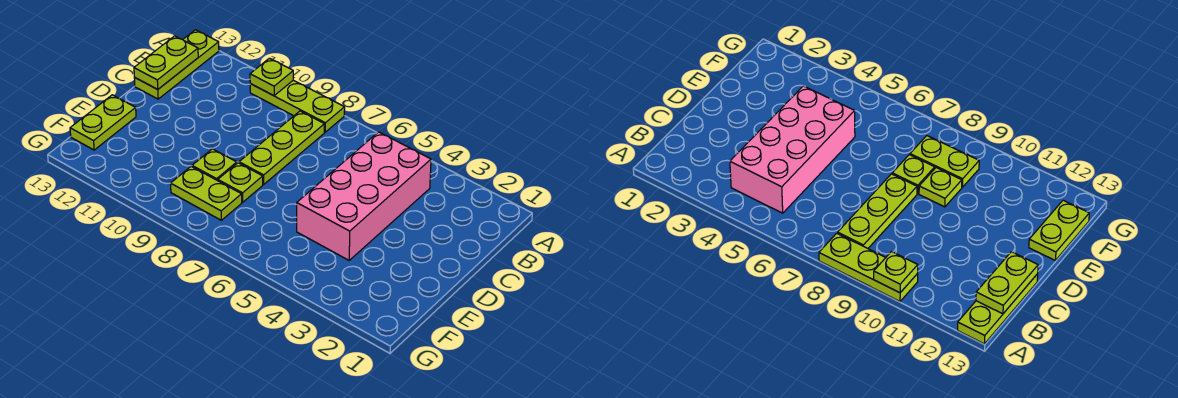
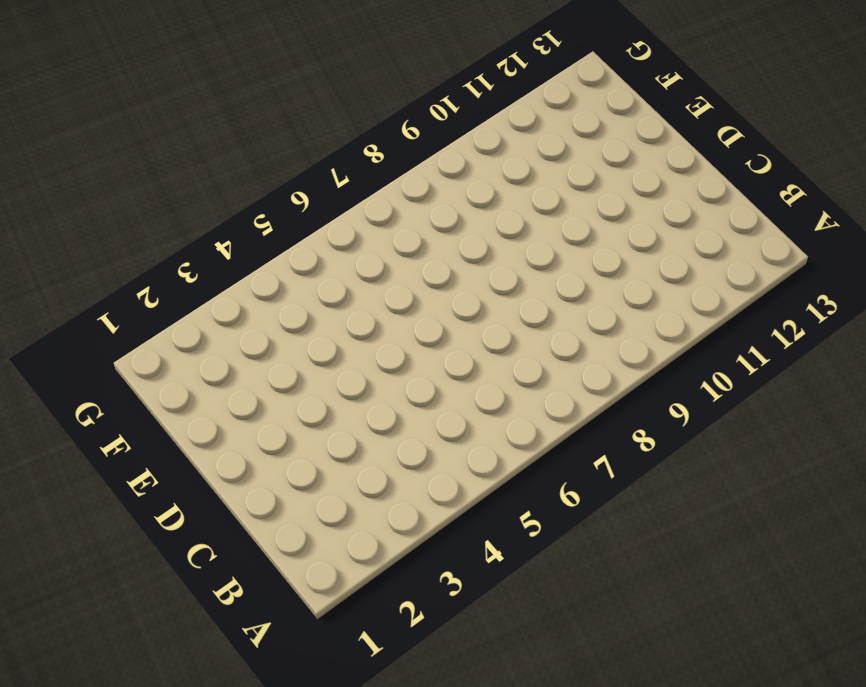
none -> lime 1x3 plate [250,80,345,132]
none -> lime 1x3 plate [134,30,219,99]

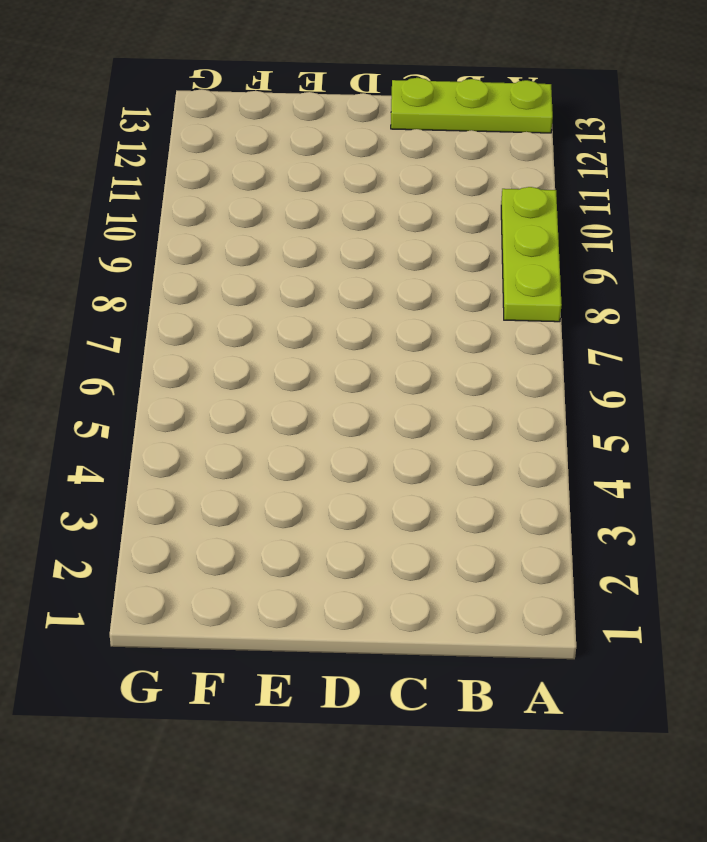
none -> pink 2x4 brick [297,132,431,260]
none -> lime 1x3 plate [239,111,324,184]

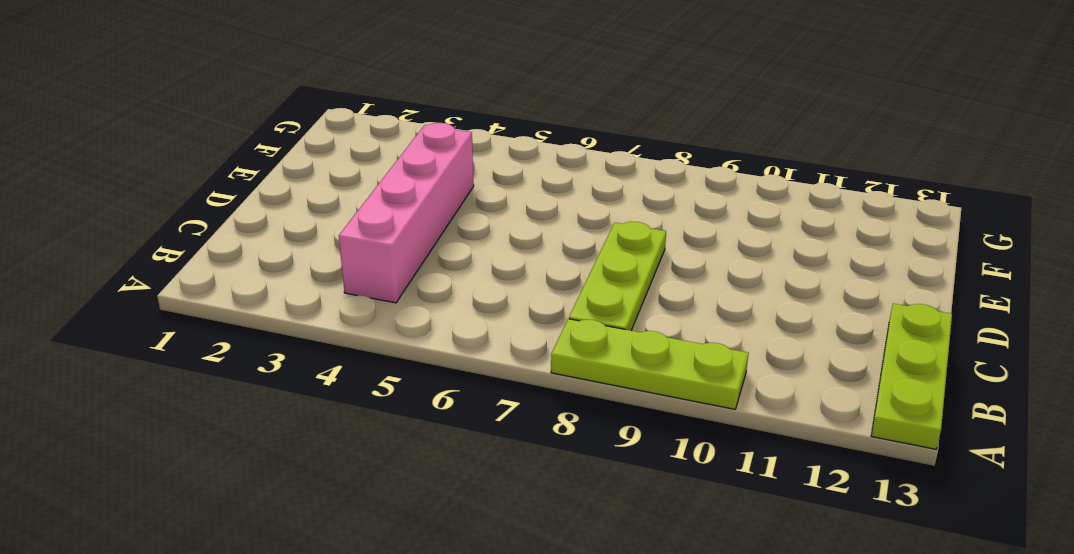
pink 1x4 brick [339,123,474,303] -> pink 2x4 brick [297,132,431,260]
none -> lime 1x1 plate [218,163,263,202]
none -> lime 1x1 plate [192,149,237,181]

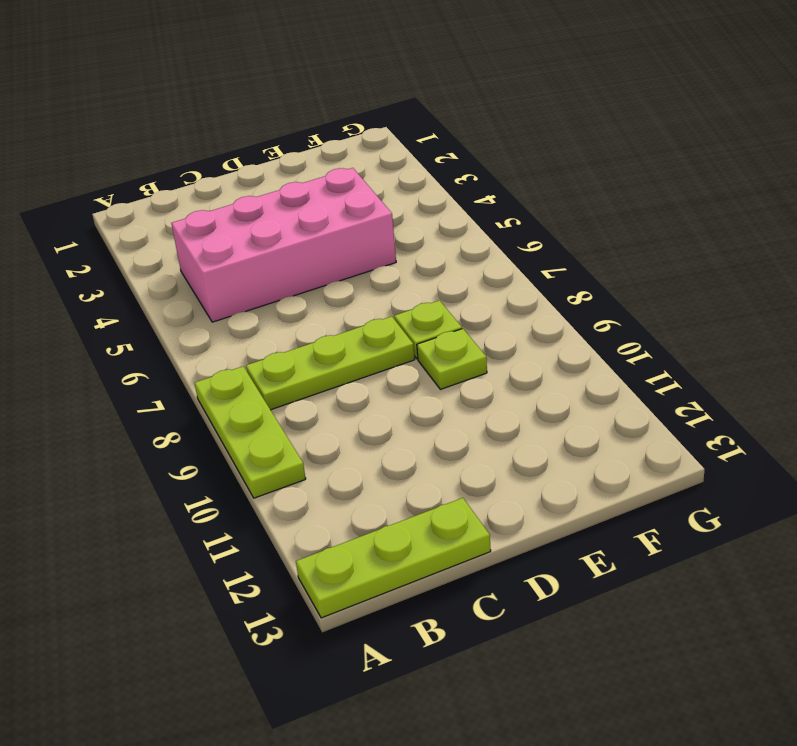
none -> lime 1x2 plate [70,95,136,150]
none -> lime 1x2 plate [171,166,242,220]

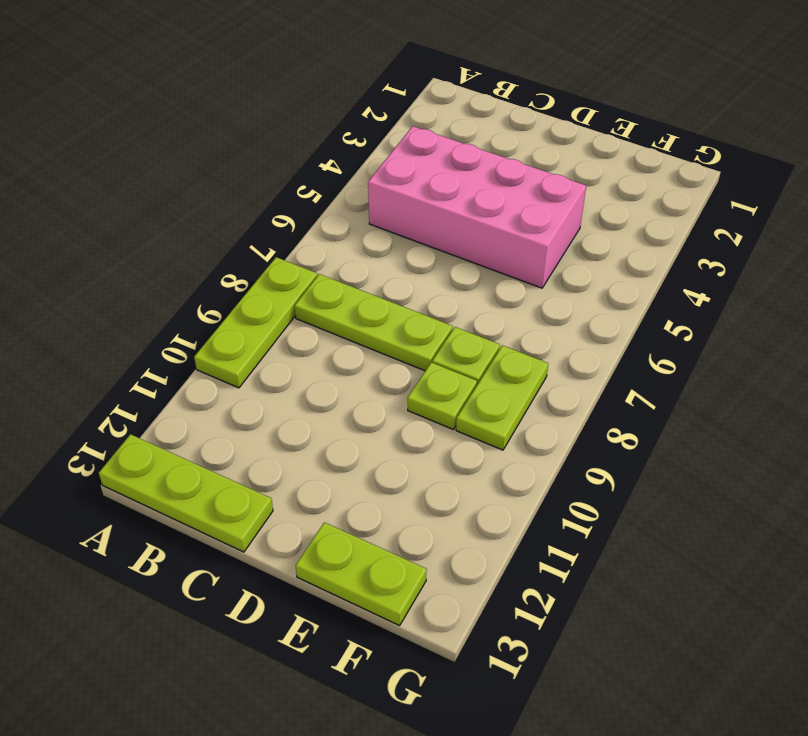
none -> lime 1x1 plate [250,58,293,96]
none -> lime 1x2 plate [134,36,198,89]

